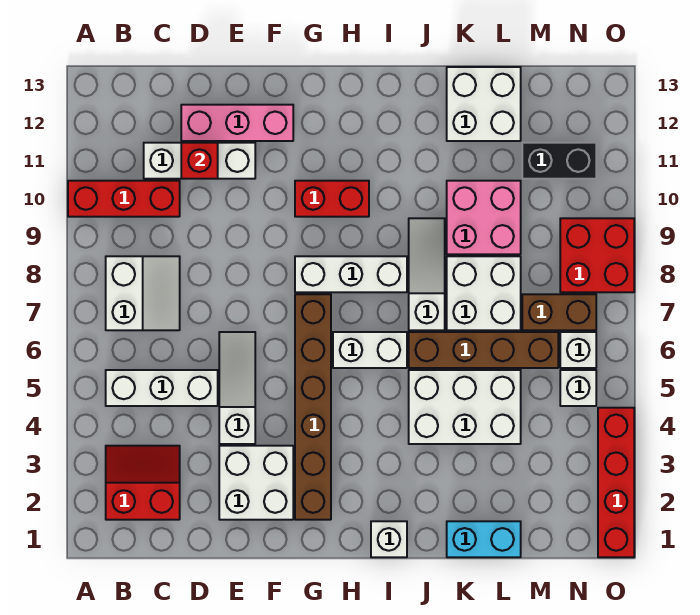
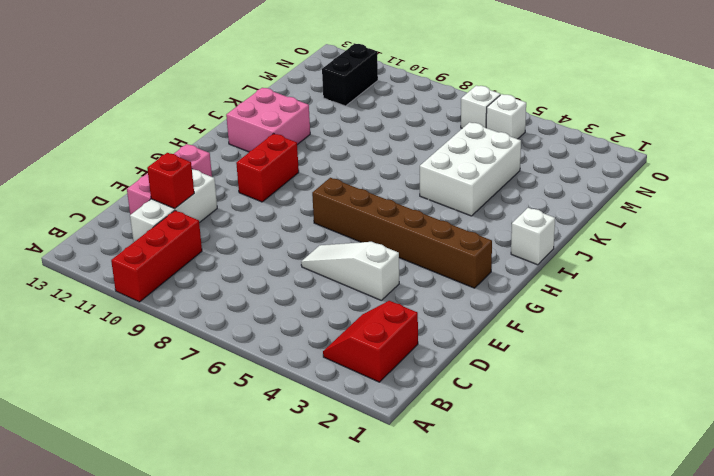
pink 2x2 brick [226,88,310,152] -> pink 2x2 brick moved to [447,181,521,254]
none -> white 1x3 brick [106,370,218,406]
none -> white 2x2 slope [106,256,180,330]
none -> white 2x2 brick [219,446,293,520]

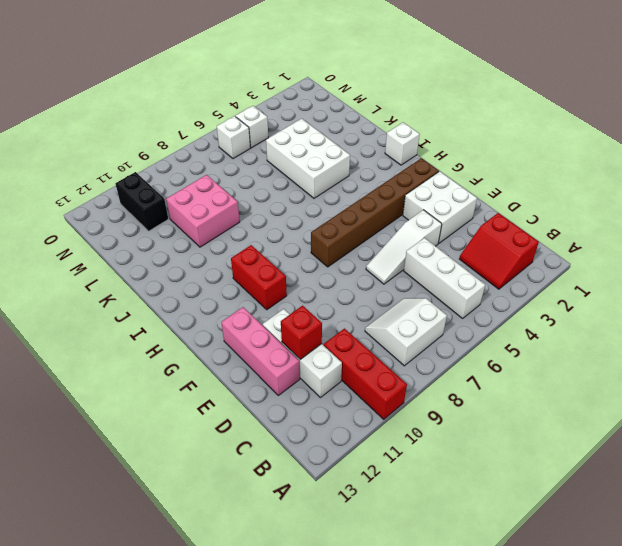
none -> white 1x3 brick [295,256,407,292]
none -> white 1x2 brick [333,332,407,368]
none -> brown 1x4 brick [409,332,558,368]

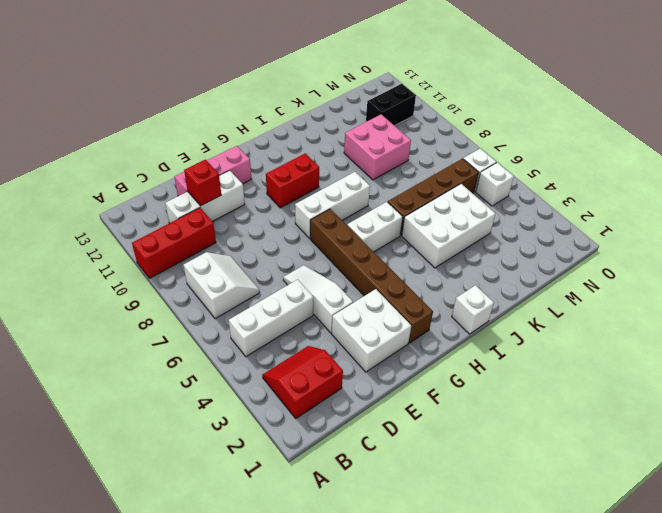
none -> white 1x3 slope [409,218,445,330]
none -> cyan 1x2 brick [447,521,521,557]
none -> white 2x2 brick [447,256,521,330]

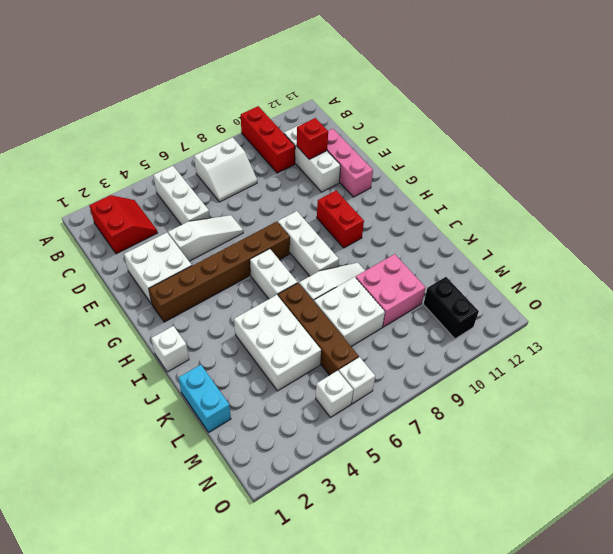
none -> white 2x2 brick [447,67,521,141]
none -> brown 1x2 brick [522,294,596,330]
none -> red 2x2 brick [560,218,634,292]

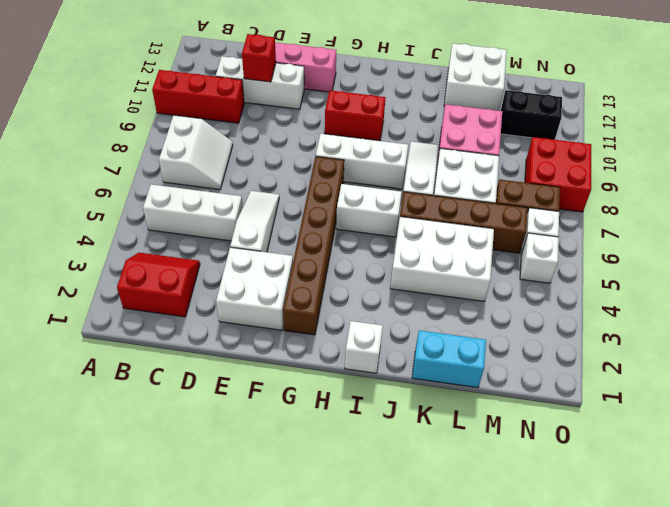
none -> red 1x4 brick [598,408,634,557]

